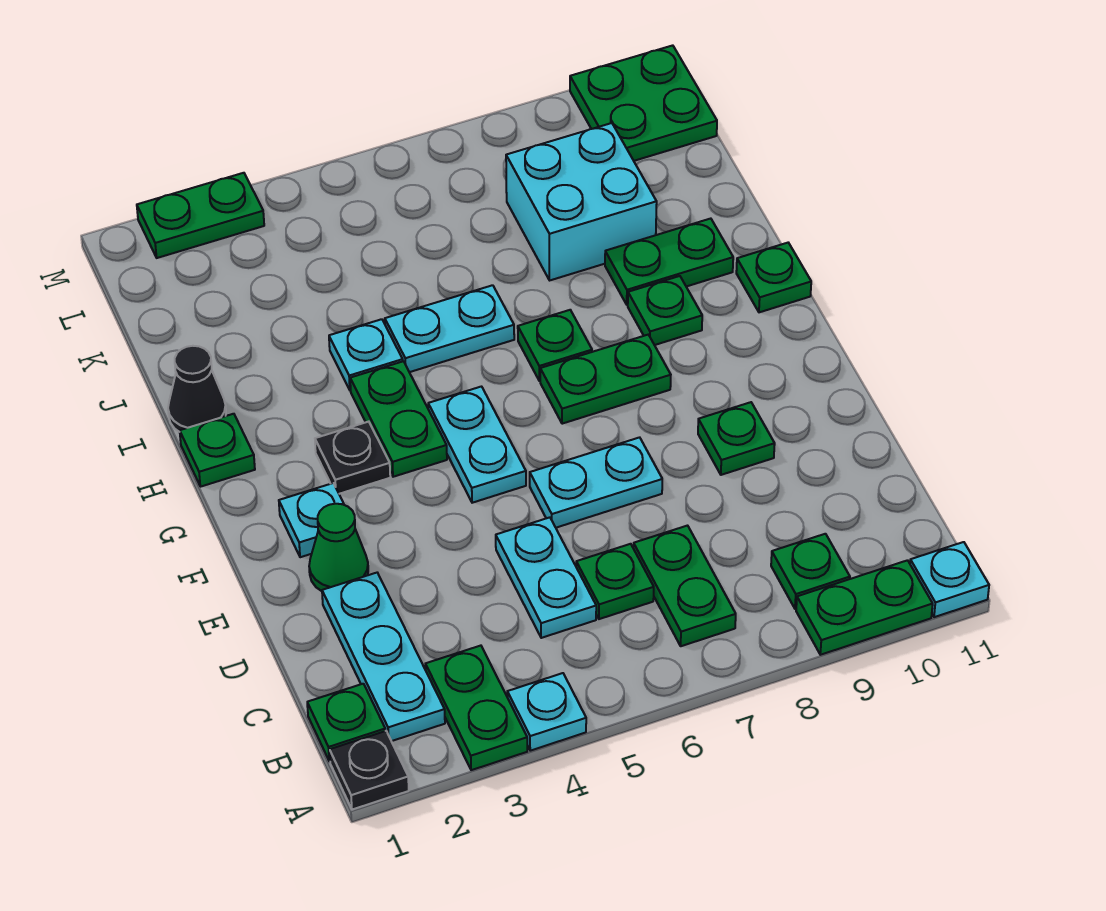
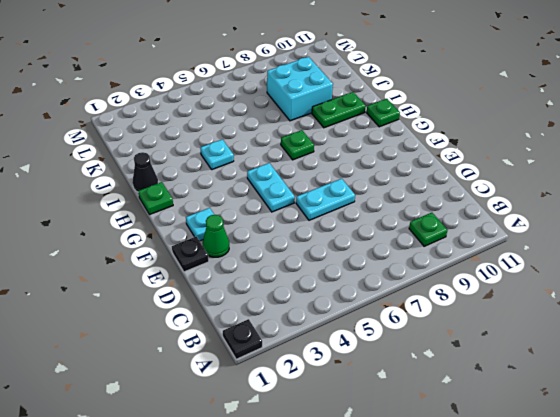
black 1x1 plate [172,237,209,272] -> black 1x1 plate moved to [315,422,390,494]
none -> green 1x2 plate [425,646,527,770]
none -> cyan 1x1 plate [507,673,586,751]
none -> green 1x2 plate [796,560,933,655]
none -> cyan 1x1 plate [910,542,989,617]

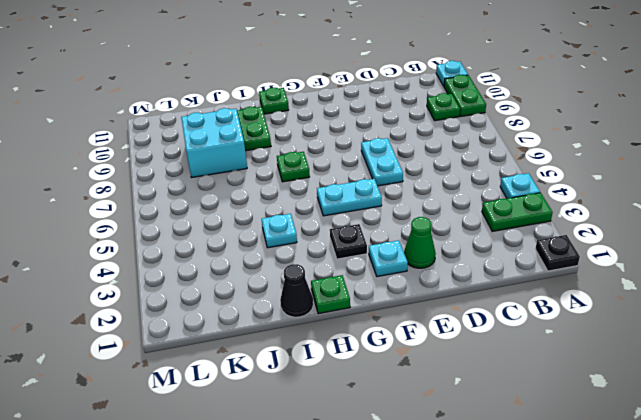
none -> green 1x1 plate [307,684,385,761]
none -> cyan 1x3 plate [322,573,445,741]
none -> green 1x2 plate [633,526,736,646]
none -> cyan 1x2 plate [496,517,596,638]

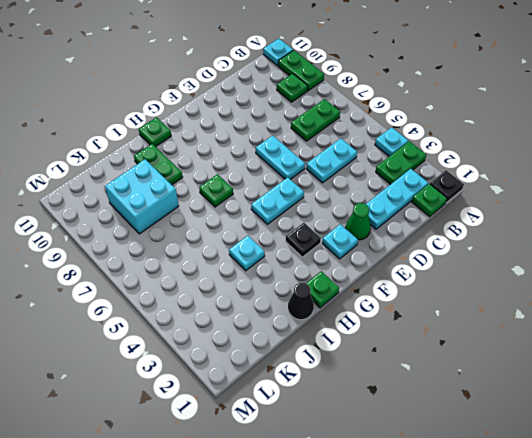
none -> green 1x1 plate [576,544,654,619]
none -> green 1x1 plate [698,402,775,475]
none -> green 1x2 plate [350,361,447,477]
none -> green 1x2 plate [540,335,671,424]

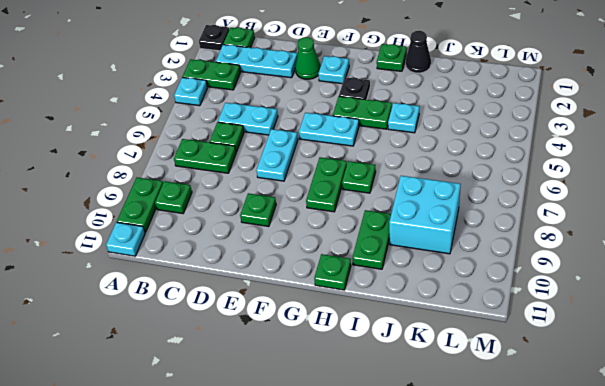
none -> green 1x1 plate [628,276,702,345]
none -> cyan 1x2 plate [385,285,514,372]
none -> green 2x2 plate [570,45,717,161]
none -> green 1x2 plate [137,173,264,258]

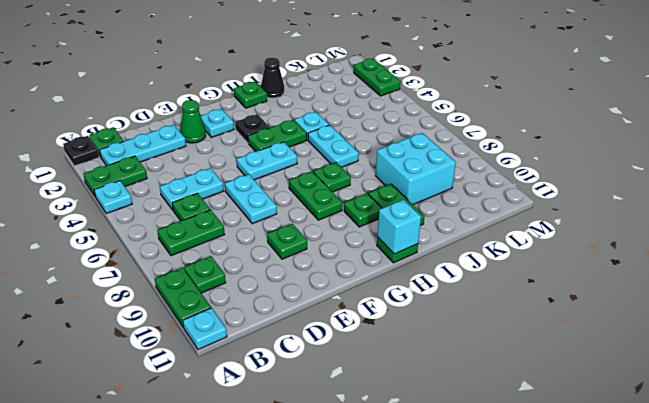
cyan 1x1 brick [377,200,421,254] -> none
none -> green 2x2 plate [570,45,717,161]

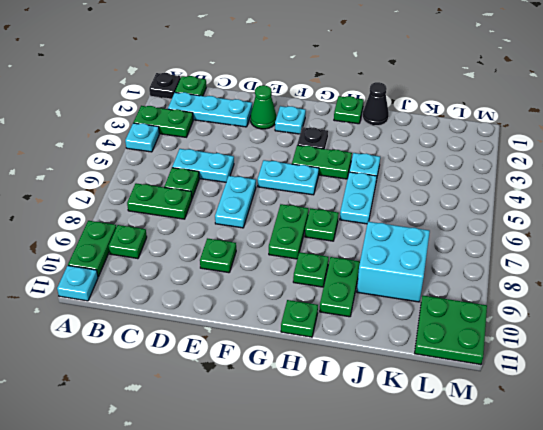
none -> green 1x2 plate [137,173,264,258]

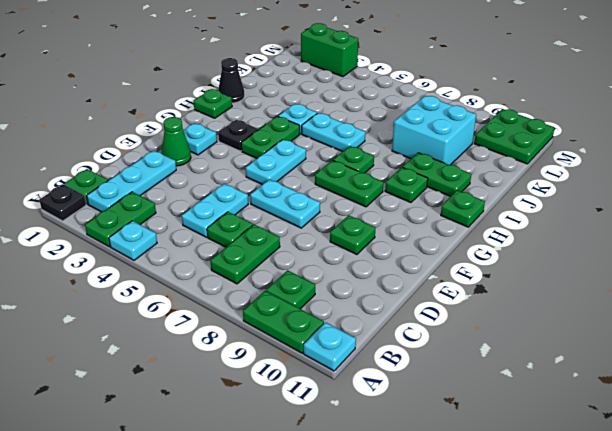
green 1x2 brick [301,23,358,77] -> green 1x2 plate [137,173,264,258]

